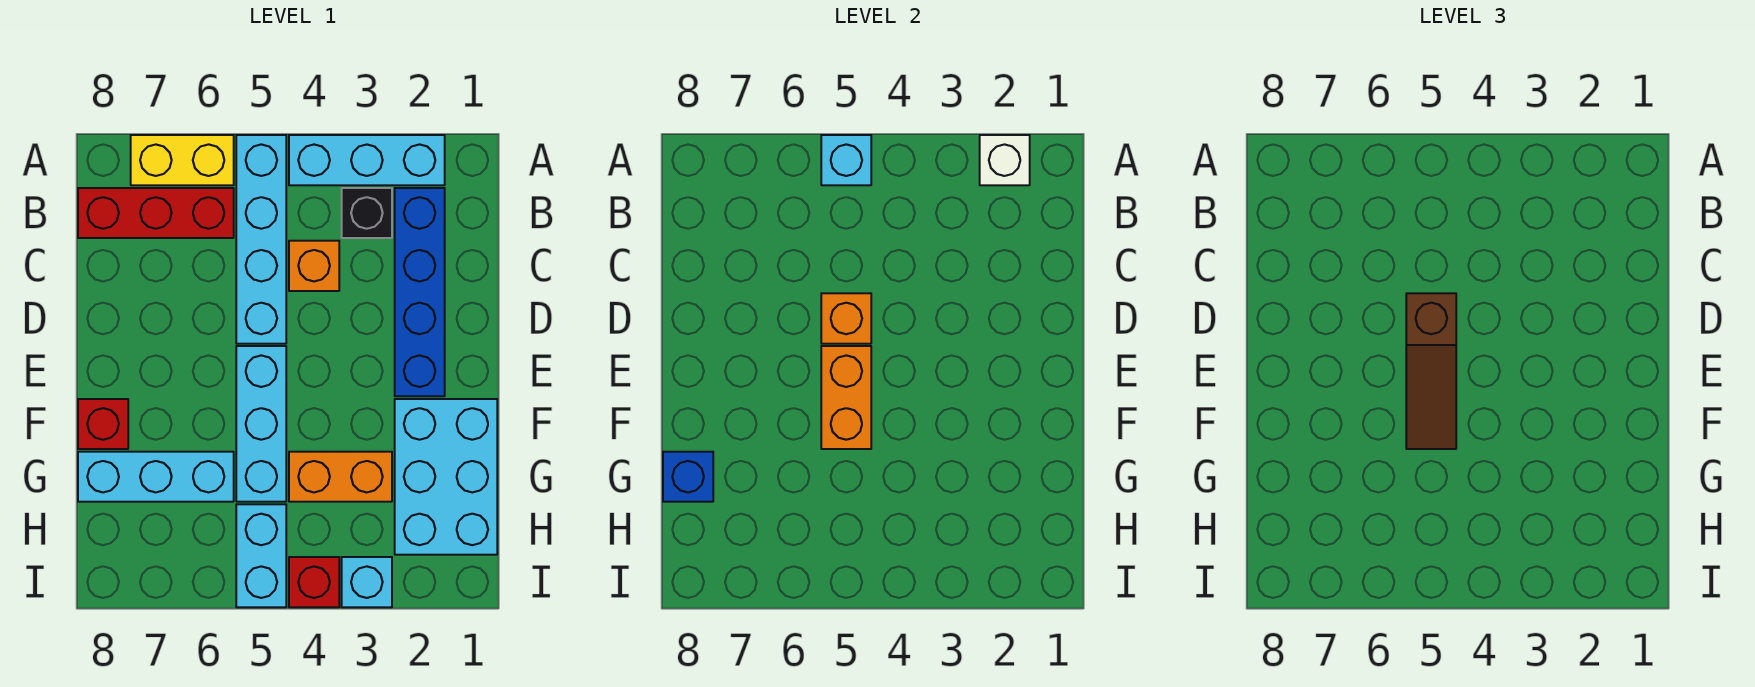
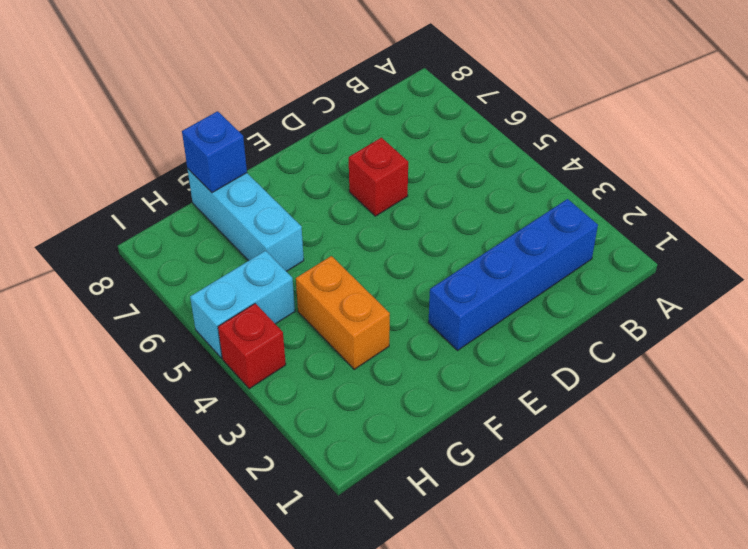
red 1x1 brick [349,138,408,216] -> red 1x1 brick moved to [78,399,128,449]
none -> cyan 1x3 brick [289,135,445,185]
none -> cyan 1x4 brick [236,135,286,344]
none -> yellow 1x2 brick [131,135,234,185]

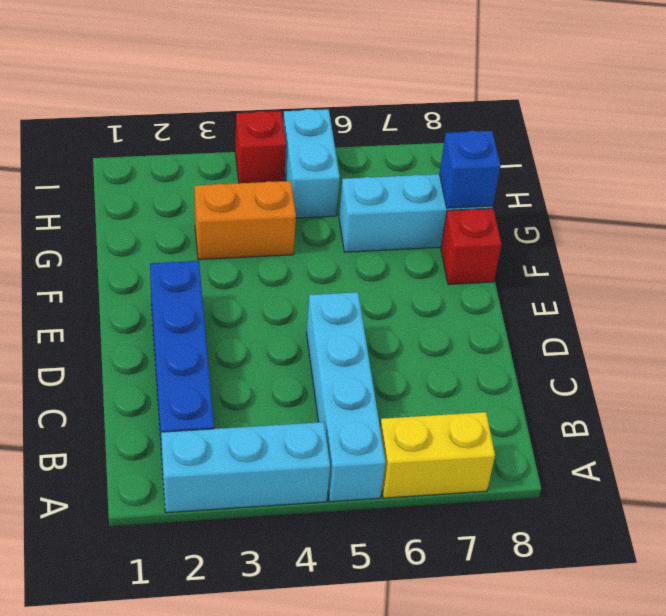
none -> black 1x1 brick [342,188,392,238]
none -> red 1x3 brick [78,188,234,238]
none -> orange 1x1 brick [289,241,339,291]

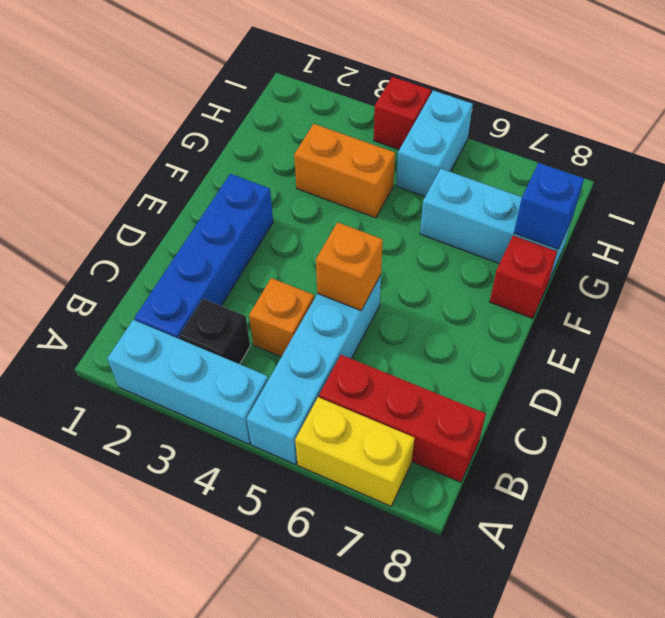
none -> cyan 1x3 brick [236,346,286,502]
none -> cyan 2x3 brick [395,399,497,555]
none -> cyan 1x1 brick [342,557,392,607]

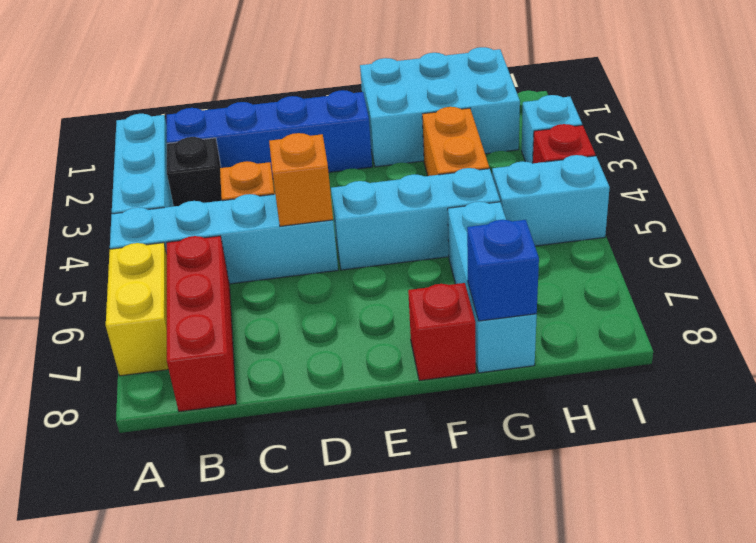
none -> white 1x1 brick [980,135,1030,185]
none -> cyan 1x1 brick [821,135,871,185]
none -> orange 1x2 brick [821,346,871,449]

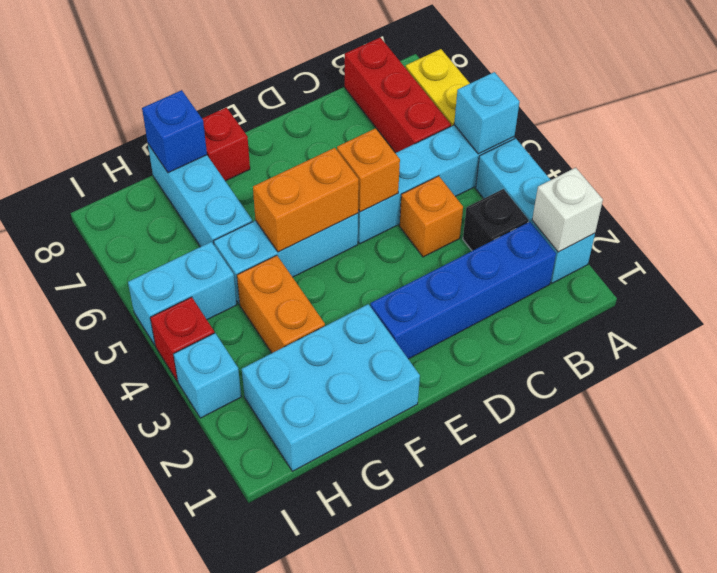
none -> brown 1x3 slope [1406,293,1456,449]

